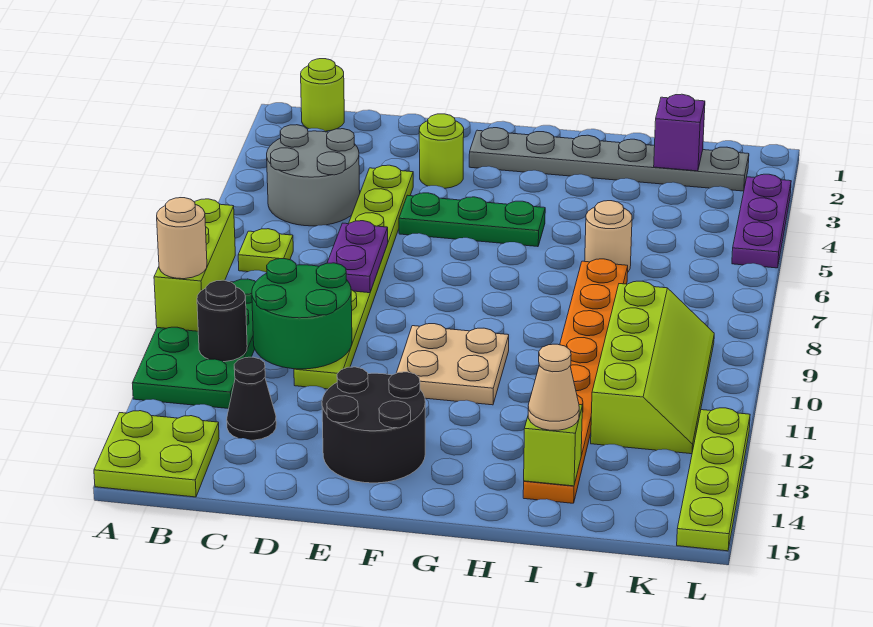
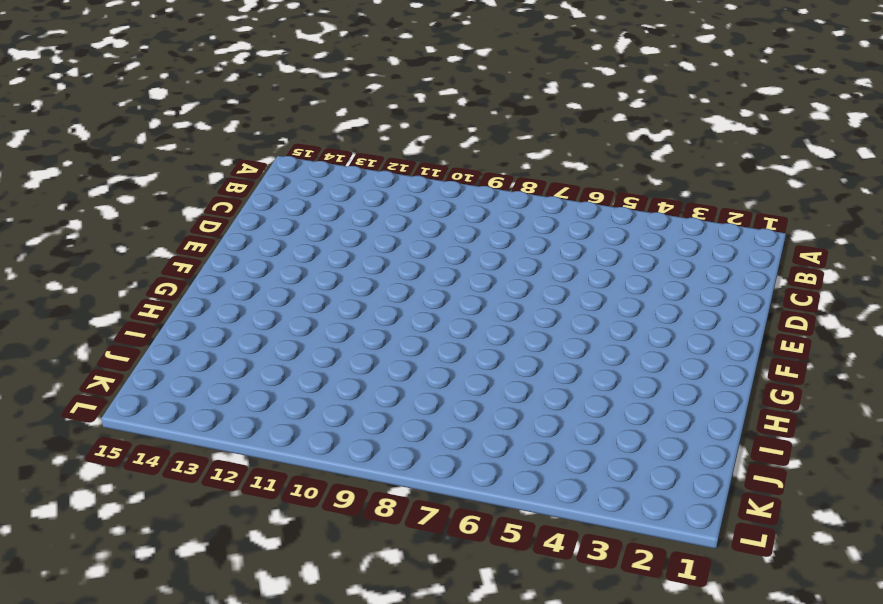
none -> green 2x4 plate [132,279,256,409]
none -> lime 2x2 plate [94,411,219,497]
none -> lime 1x1 round brick [301,59,344,131]

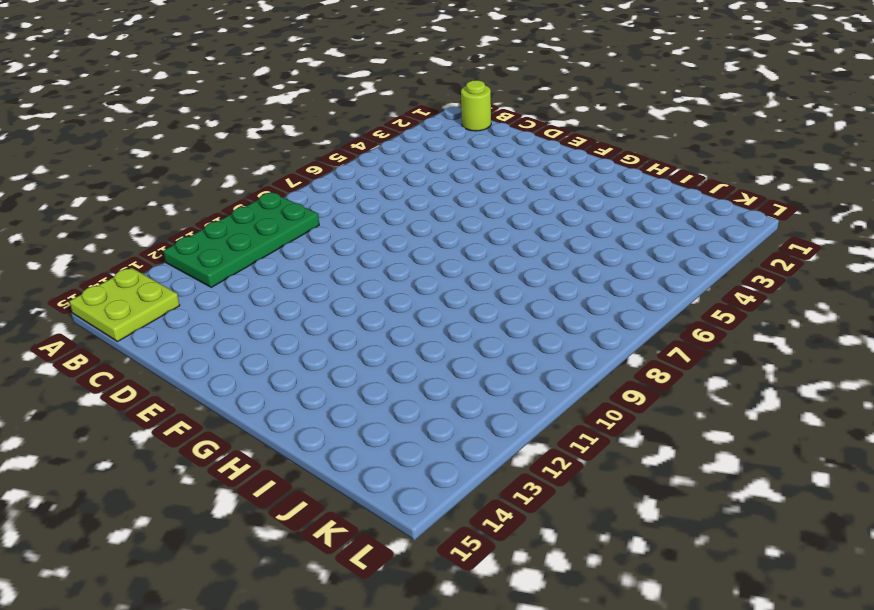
none -> grey 2x2 round brick [267,125,360,226]
none -> lime 1x1 plate [238,229,293,273]
none -> black 1x1 cone [227,357,276,440]

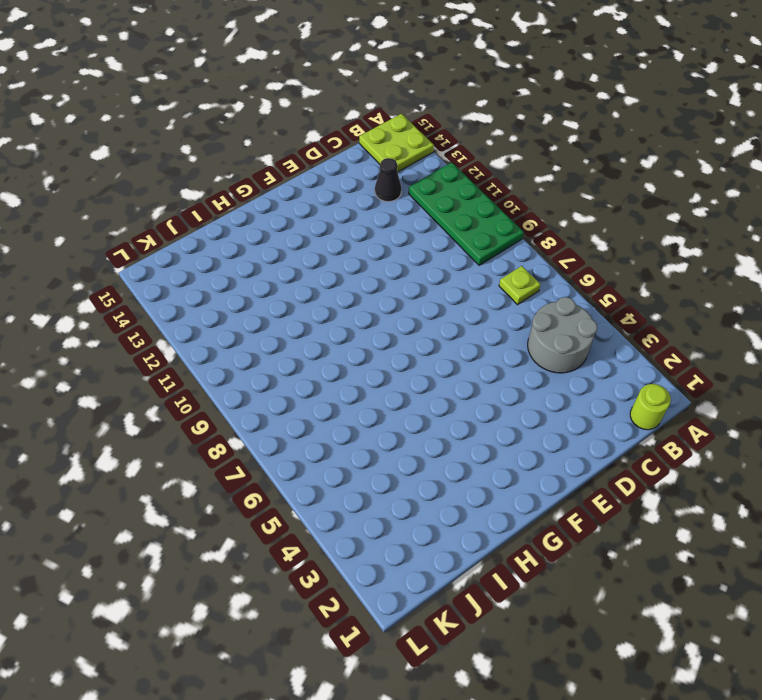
none -> lime 1x8 plate [294,165,413,389]
none -> lime 1x1 round brick [419,114,464,188]
none -> green 1x3 plate [399,193,545,247]

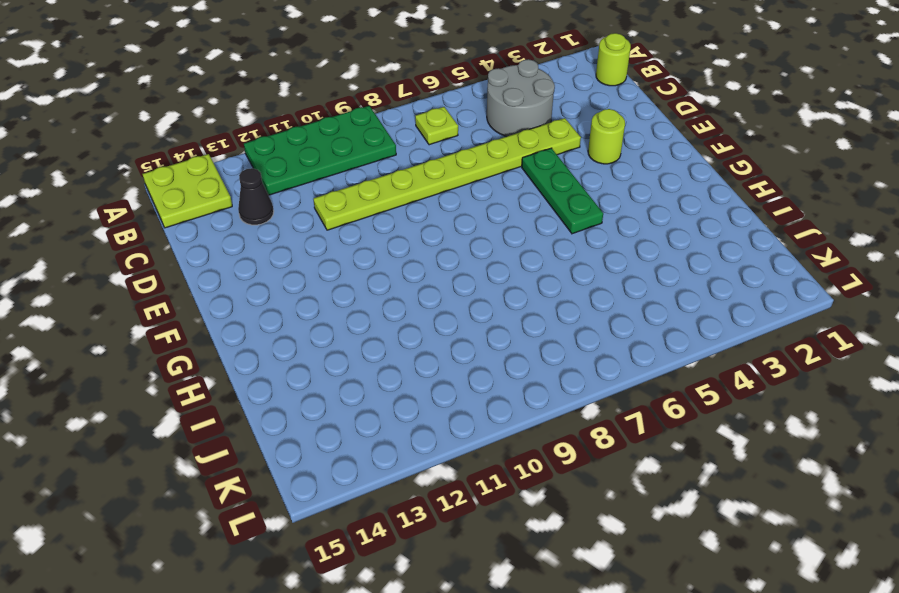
none -> black 2x2 round brick [322,367,425,483]
none -> grey 1x6 plate [469,128,749,191]
none -> tan 2x2 plate [397,324,509,405]

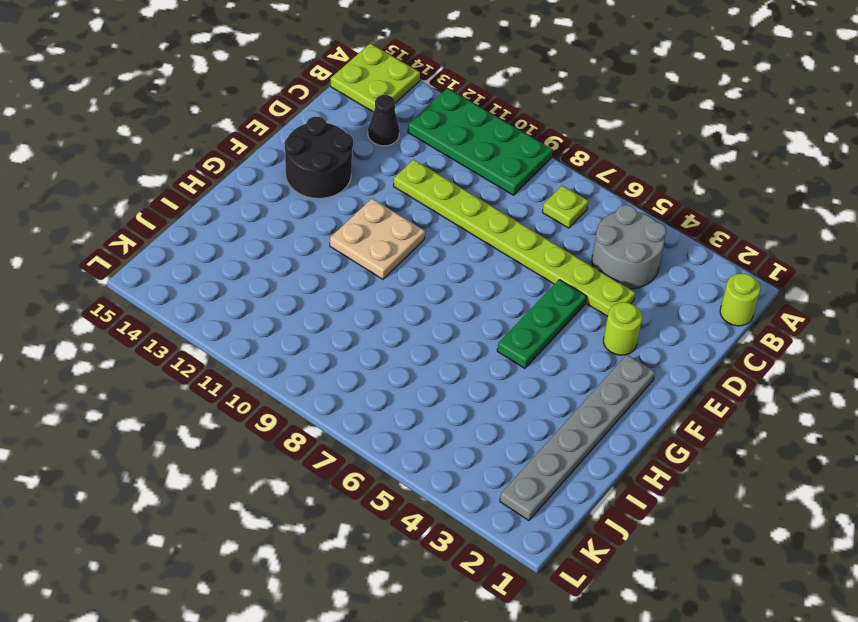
none -> tan 1x1 round brick [585,201,632,272]
none -> orange 1x8 plate [523,259,628,503]
none -> lime 2x4 slope [591,281,714,454]

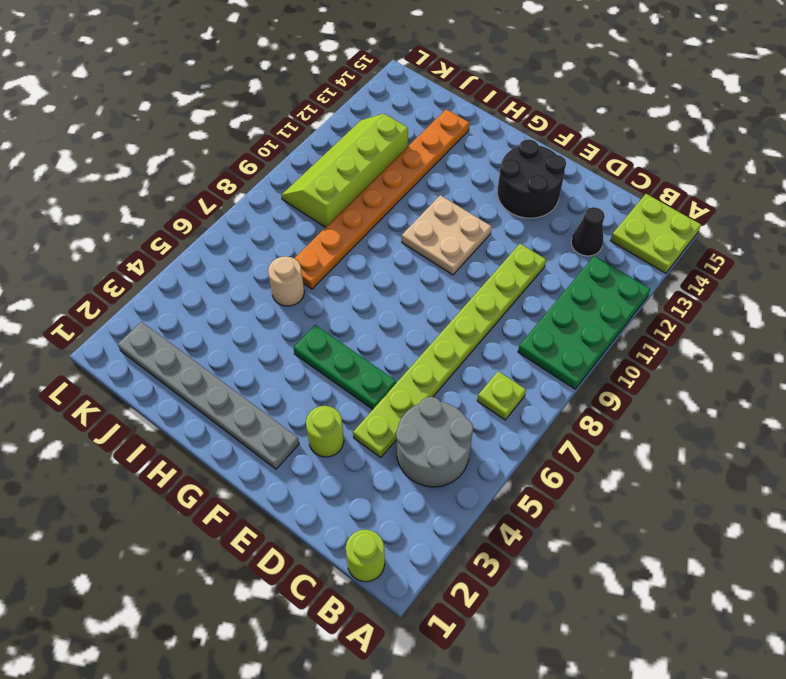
none -> purple 1x3 plate [732,174,791,268]
none -> lime 1x4 plate [677,408,750,551]
none -> lime 1x3 brick [154,199,235,331]

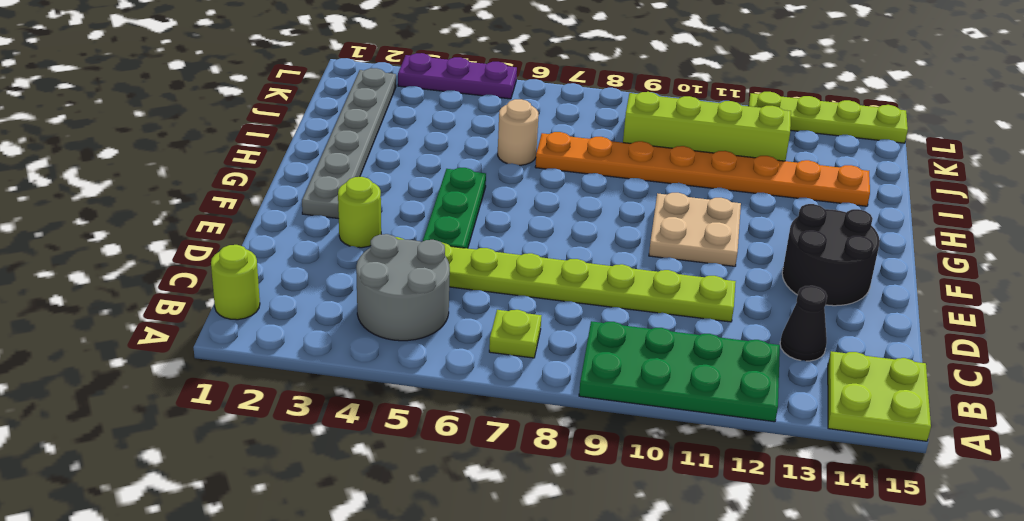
none -> lime 1x3 brick [154,199,235,331]
none -> black 1x1 round brick [197,280,247,362]
none -> green 2x2 round brick [252,259,352,369]

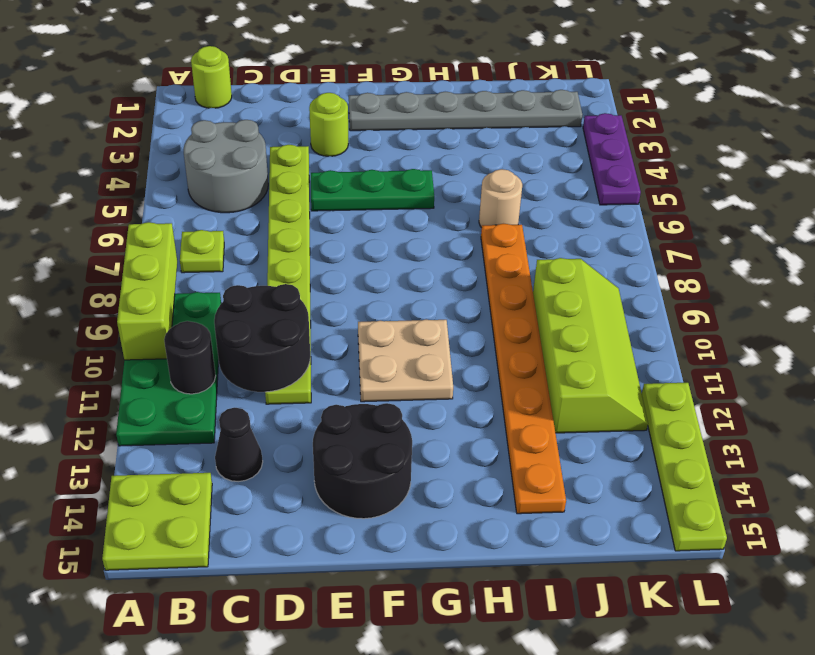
black 2x2 round brick [214,284,310,392] -> green 2x2 round brick [252,259,352,369]
none -> purple 1x2 plate [327,221,388,293]
none -> lime 1x1 brick [524,405,583,486]
none -> purple 1x1 brick [654,94,705,171]

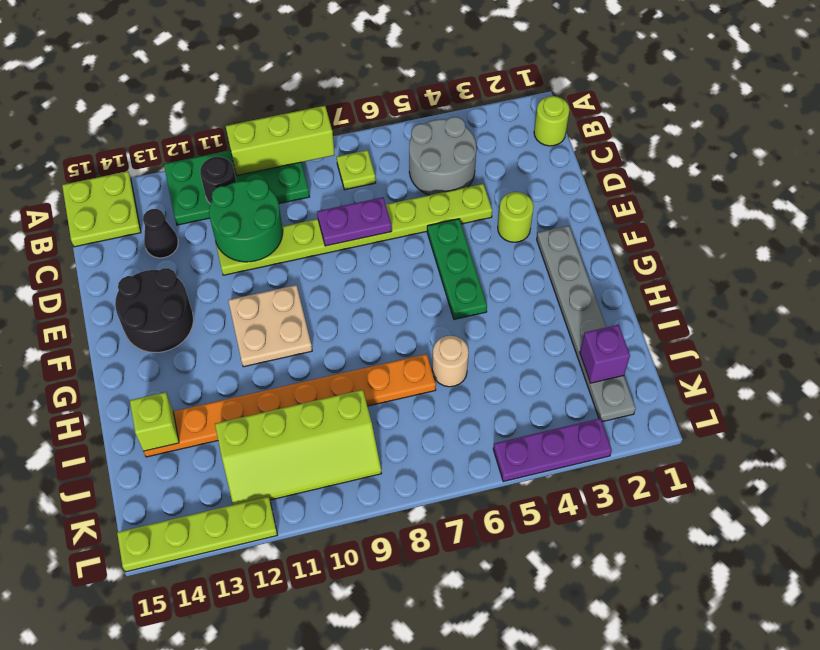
none -> tan 1x1 round brick [157,198,207,279]
none -> tan 1x1 cone [528,344,579,430]

